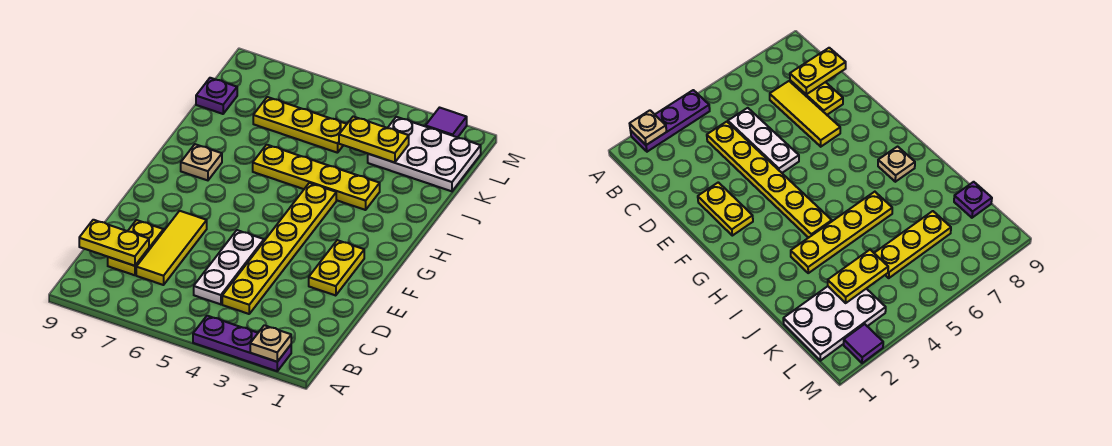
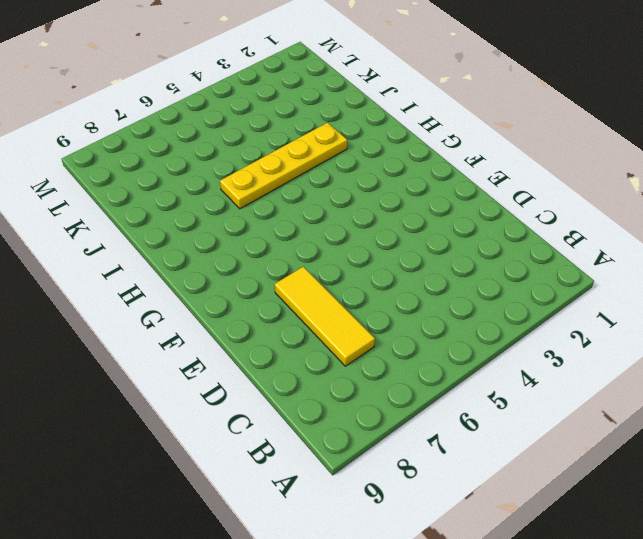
none -> purple 1x3 plate [193,316,291,371]
none -> yellow 1x6 plate [222,183,336,314]
none -> white 1x3 plate [194,230,264,304]

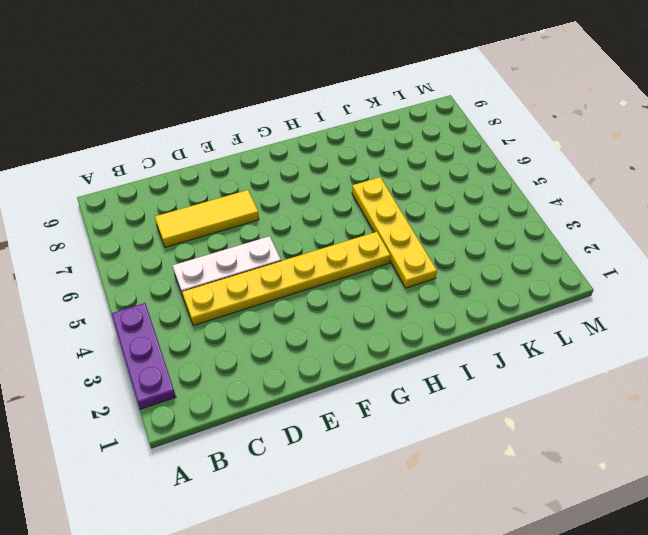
none -> yellow 1x2 plate [108,220,164,275]
none -> yellow 1x2 plate [309,240,364,296]
none -> tan 1x1 plate [181,144,222,180]

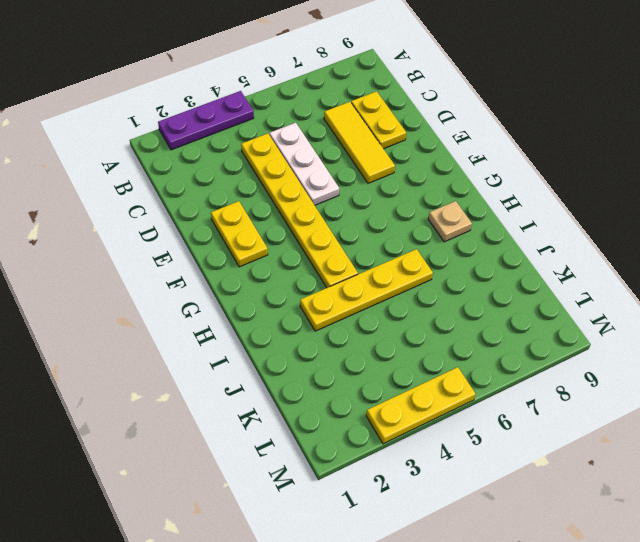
yellow 1x3 plate [366,367,476,444] -> yellow 1x3 plate moved to [253,97,347,153]
none -> white 2x3 plate [368,117,481,191]
none -> purple 1x1 plate [196,78,237,114]
none -> purple 1x1 tile [425,108,467,137]

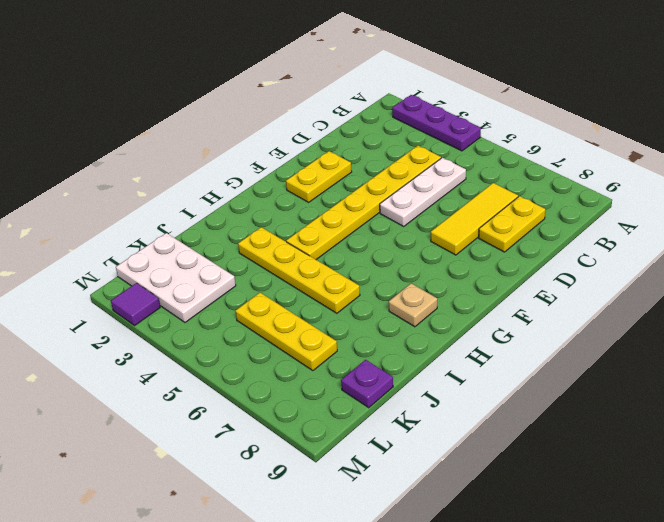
none -> tan 1x1 plate [250,325,291,362]
none -> yellow 1x2 plate [79,220,149,266]
none -> yellow 1x2 plate [339,116,409,163]

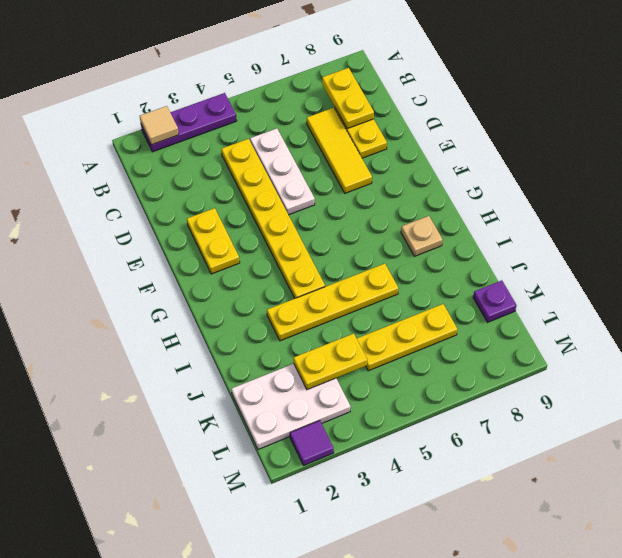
tan 1x1 tile [140,106,179,145] -> tan 1x1 plate [250,325,291,362]
yellow 1x2 plate [322,68,374,129] -> yellow 1x2 plate turned to [79,220,149,266]

